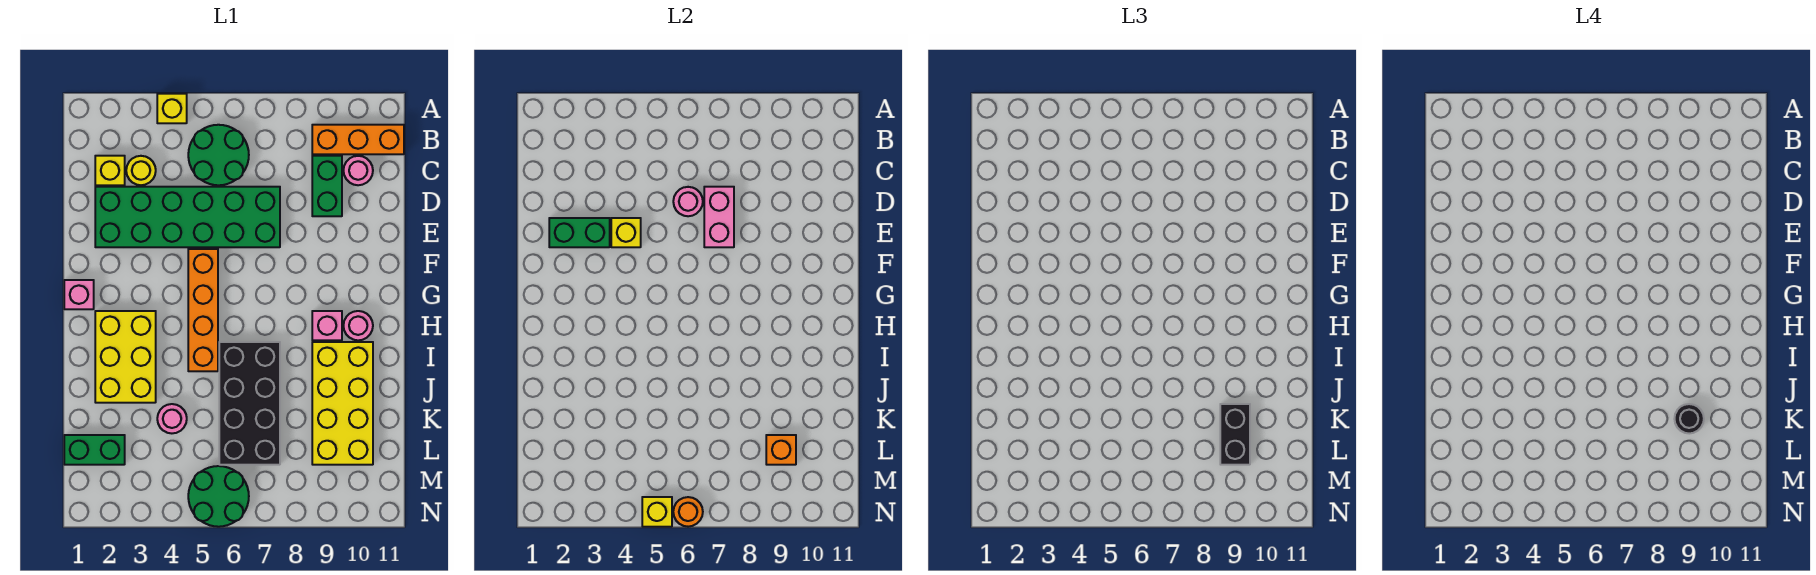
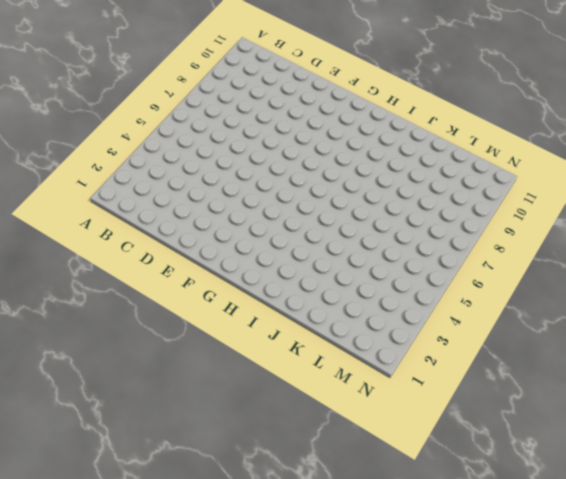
none -> yellow 1x1 brick [157,94,187,123]
none -> green 2x2 round brick [188,125,249,185]
none -> orange 1x3 brick [312,125,404,154]

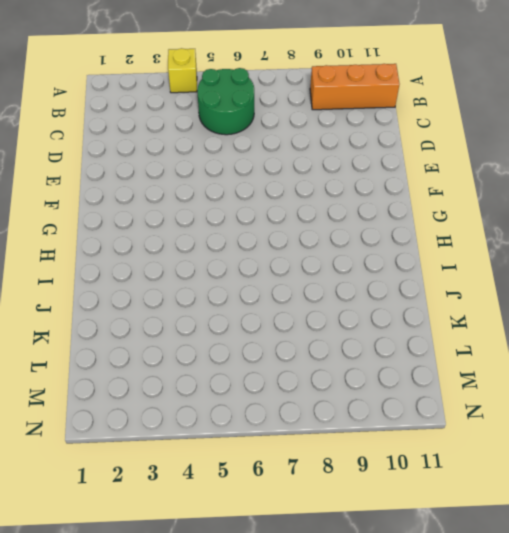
none -> yellow 1x1 brick [95,156,125,185]
none -> yellow 1x1 round brick [126,156,156,185]
none -> green 1x2 brick [312,156,342,216]

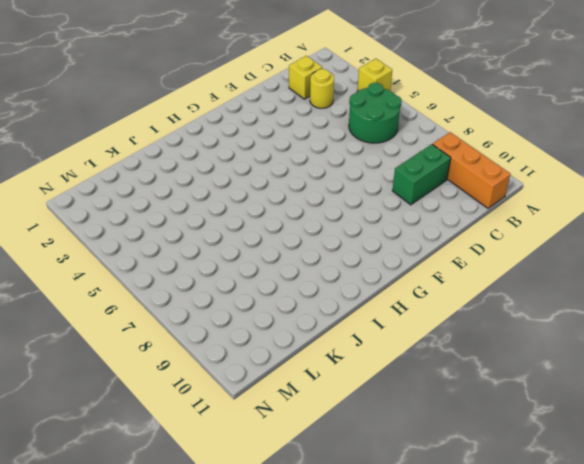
none -> pink 1x1 round brick [343,156,373,185]
none -> green 2x6 brick [95,187,280,247]
none -> orange 1x4 brick [188,249,218,371]

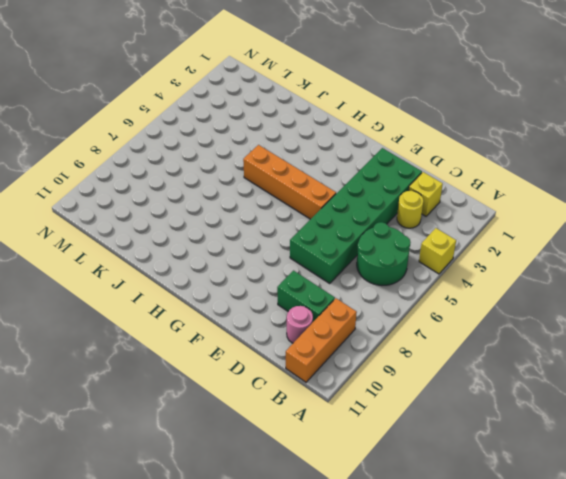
none -> pink 1x1 brick [64,280,94,309]
none -> yellow 2x3 brick [95,311,156,403]
none -> pink 1x1 brick [312,311,342,340]

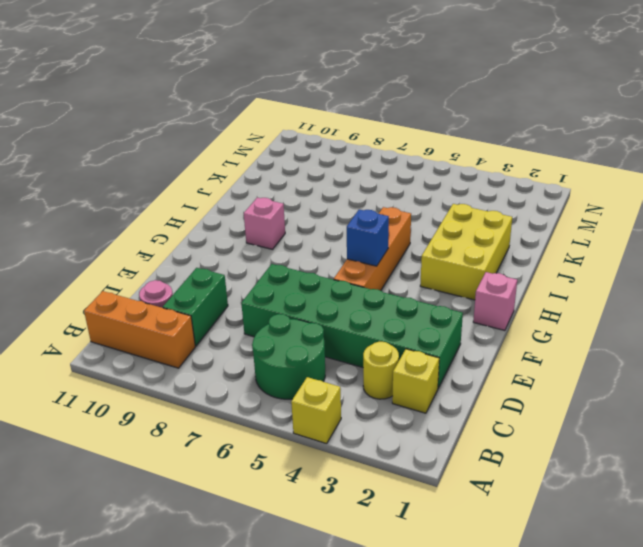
blue 1x1 brick [347,209,389,266] -> none
none -> pink 1x1 round brick [343,311,373,340]
none -> black 2x4 brick [219,342,280,465]
none -> yellow 2x4 brick [312,342,373,465]

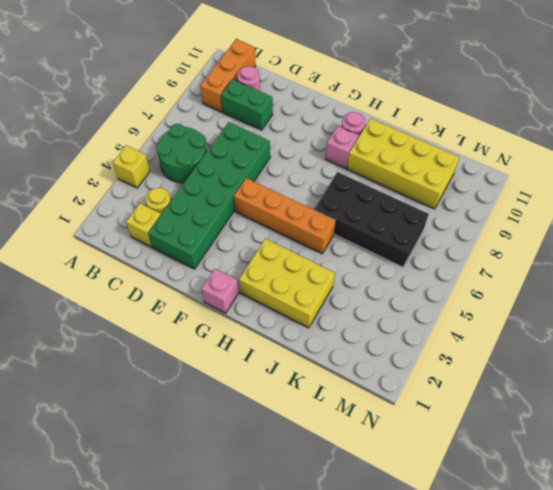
none -> pink 1x1 round brick [157,404,187,433]
none -> green 1x2 brick [64,435,125,465]
none -> green 2x2 round brick [188,466,249,527]

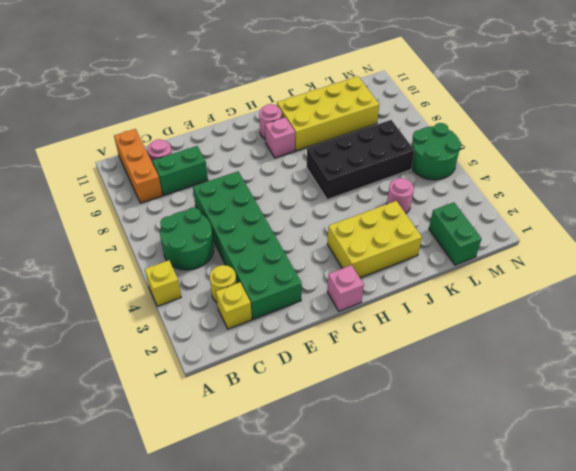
none -> orange 1x4 brick [188,249,218,371]
none -> pink 1x1 round brick [673,187,703,216]
none -> pink 1x2 brick [704,187,734,247]

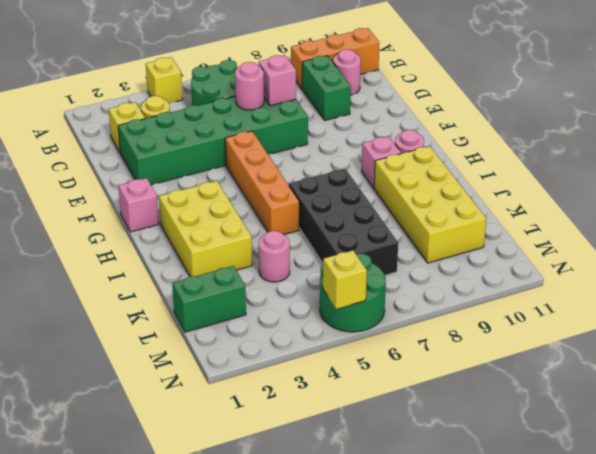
pink 1x1 brick [259,55,296,106] -> pink 1x2 brick [704,187,734,247]
none -> green 1x2 brick [549,218,610,247]
none -> yellow 1x1 brick [611,218,641,247]
none -> orange 1x1 brick [766,435,796,465]

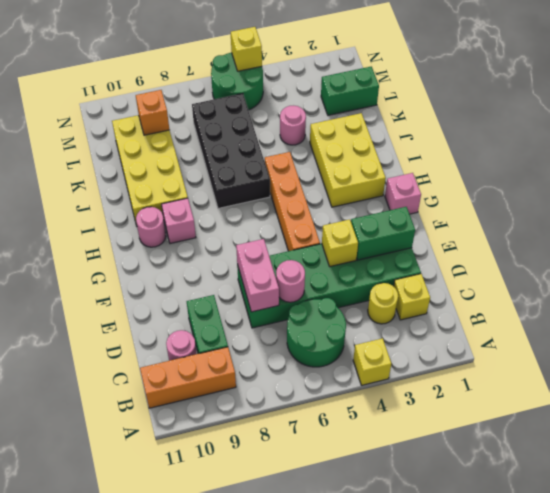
none -> orange 1x1 round brick [673,497,703,527]
none -> black 1x2 brick [1220,404,1250,465]
none -> black 1x1 round brick [1674,404,1704,434]

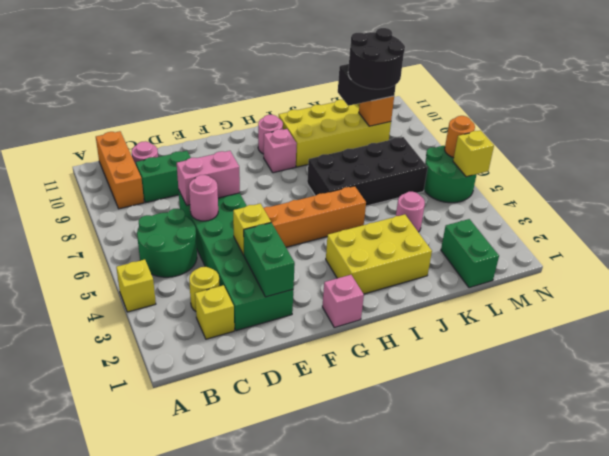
black 2x2 round brick [348,28,405,89] -> black 1x1 round brick [1674,404,1704,434]

